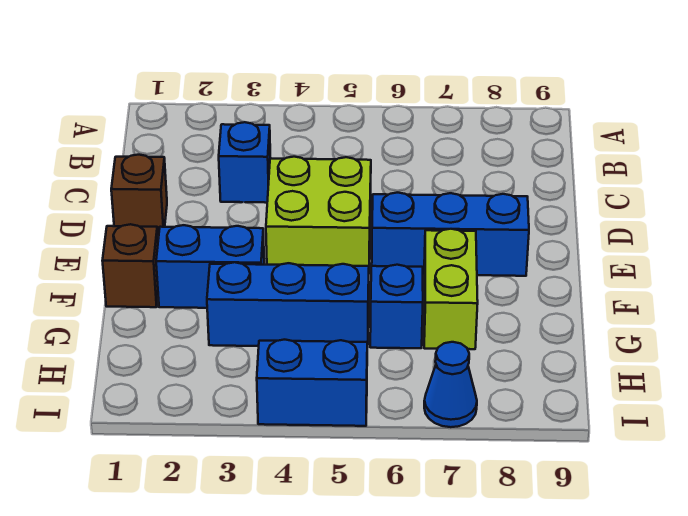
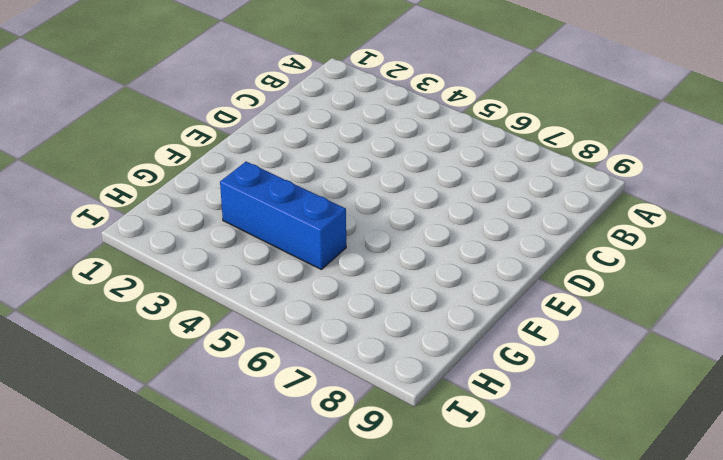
none -> blue 1x1 brick [219,122,271,203]
none -> brown 1x1 brick [111,155,167,235]

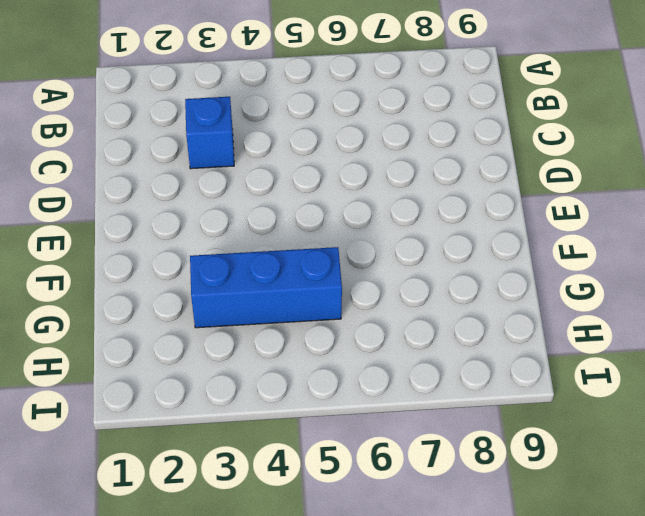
none -> brown 1x1 brick [111,155,167,235]
none -> lime 2x2 brick [266,157,371,266]

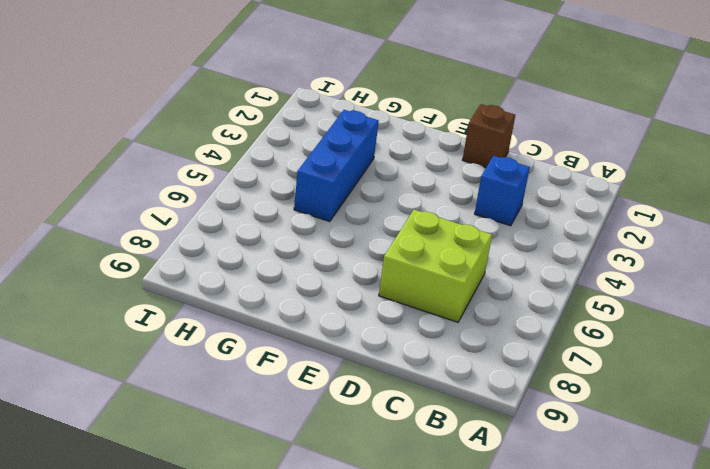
lime 2x2 brick [379,210,492,322] -> lime 2x2 brick moved to [266,157,371,266]
none -> blue 1x3 brick [372,193,529,276]
none -> brown 1x1 brick [102,224,158,307]

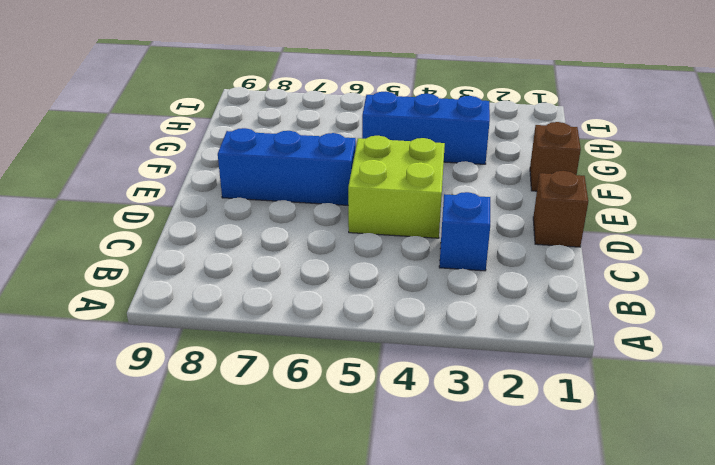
none -> blue 1x2 brick [156,225,264,308]
none -> lime 1x2 brick [424,229,478,349]

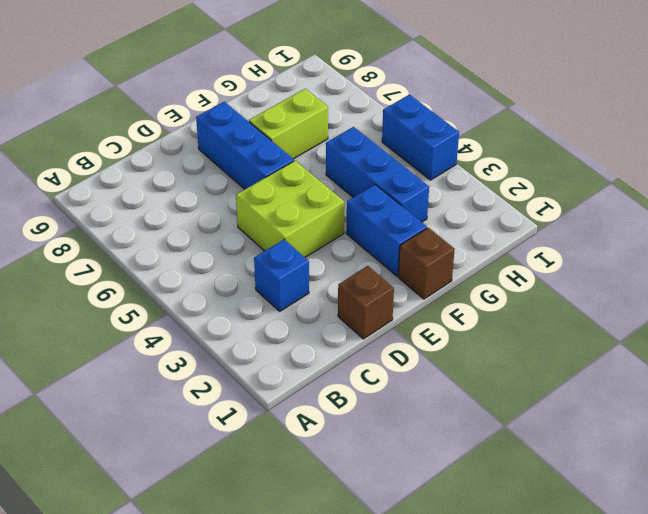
none -> blue 1x1 brick [370,265,423,348]
none -> blue 1x1 cone [424,342,477,427]

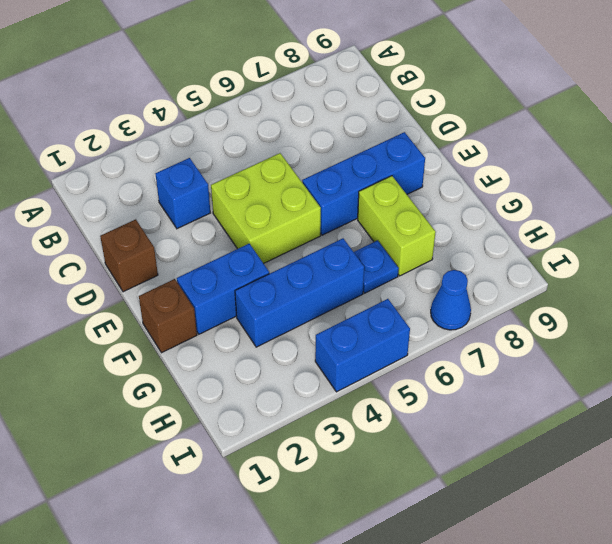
blue 1x1 plate [354,240,399,293] -> blue 1x1 brick [370,265,423,348]

